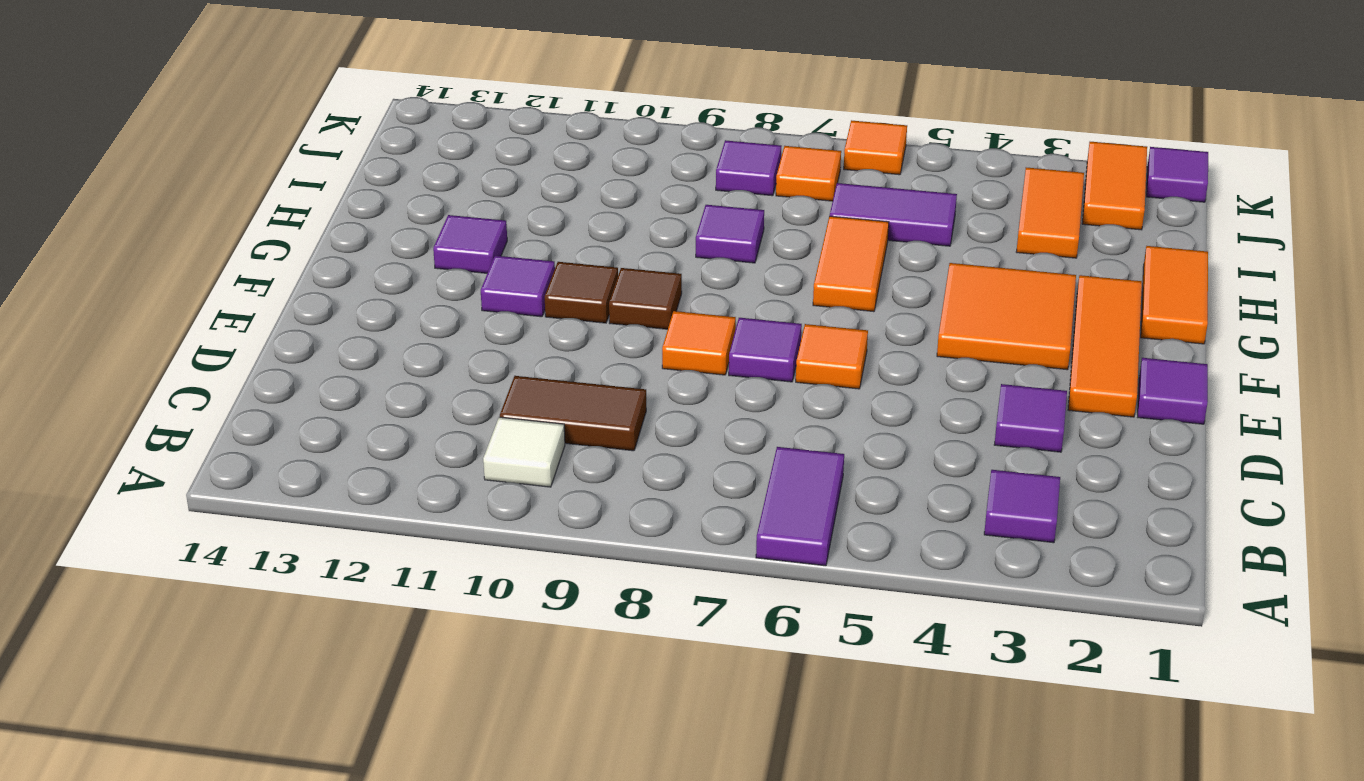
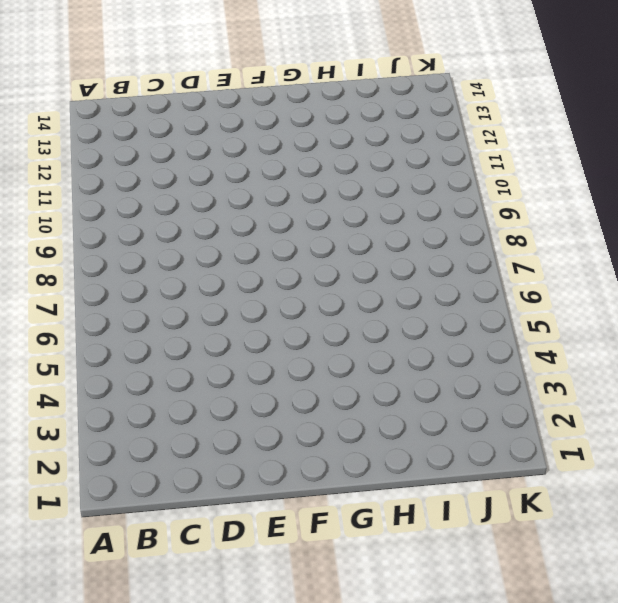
none -> purple 1x2 tile [756,447,844,566]
none -> purple 1x1 tile [984,470,1060,543]
none -> white 1x1 tile [483,417,565,487]

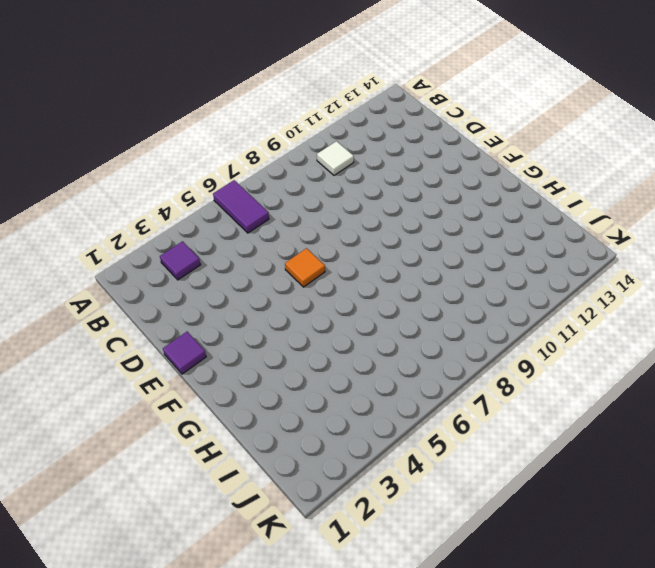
none -> brown 1x2 tile [500,376,646,451]
none -> purple 1x1 tile [994,384,1067,452]
none -> orange 1x3 tile [1068,275,1142,417]

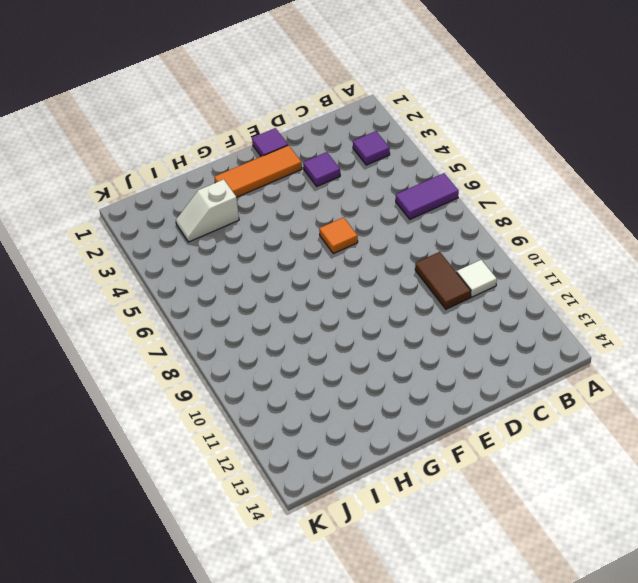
white 1x2 slope [176,179,239,242] -> orange 1x2 tile [1016,168,1084,258]
none -> purple 1x1 tile [729,318,802,382]
none -> orange 1x1 tile [662,311,736,375]
none -> orange 2x2 tile [937,263,1076,370]

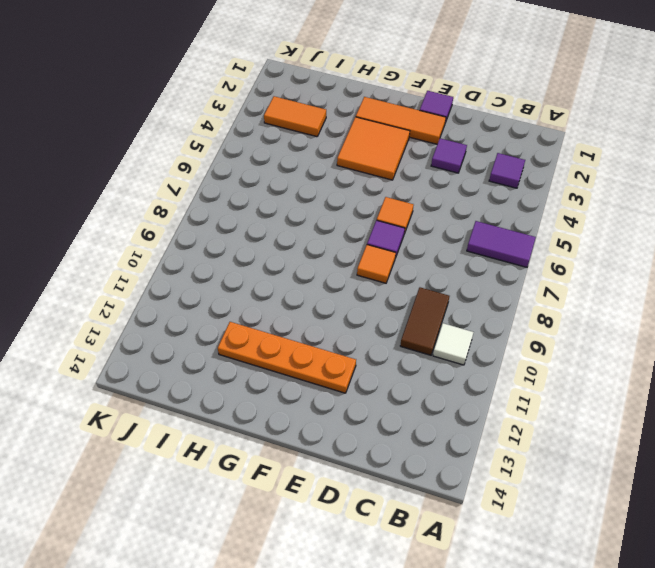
orange 1x4 plate [218,322,356,393] -> purple 1x1 tile [433,215,507,273]
none -> brown 1x1 tile [609,268,682,329]
none -> brown 1x1 tile [545,262,618,323]
none -> purple 1x1 tile [481,256,555,317]

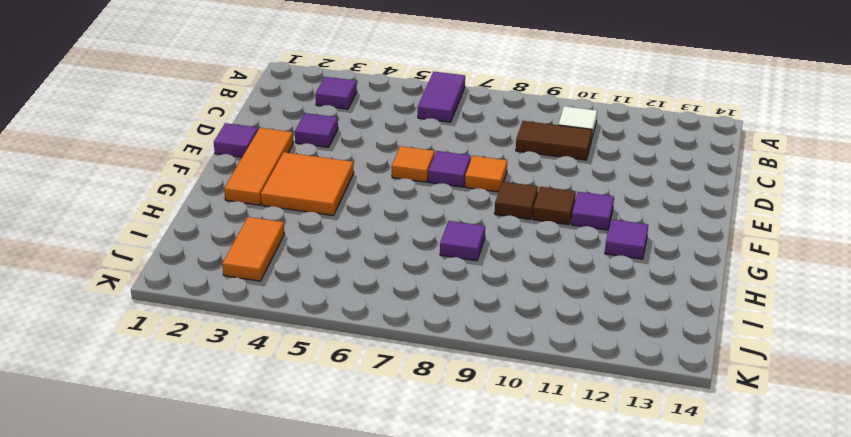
none -> orange 1x2 tile [1141,246,1208,344]
none -> orange 1x2 tile [813,216,889,312]
none -> purple 1x2 tile [830,183,957,246]

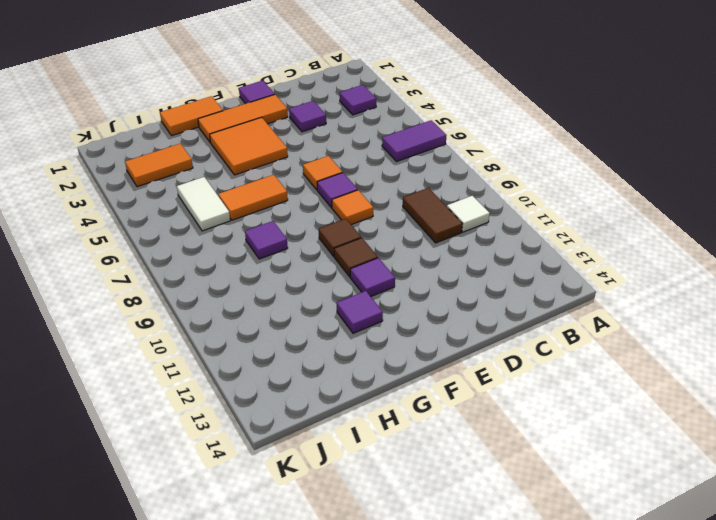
white 1x2 tile [177,177,230,231] -> purple 1x2 tile [830,183,957,246]
none -> orange 1x2 tile [1082,142,1147,230]
none -> orange 1x1 tile [776,146,841,201]
none -> purple 1x1 tile [716,140,781,196]

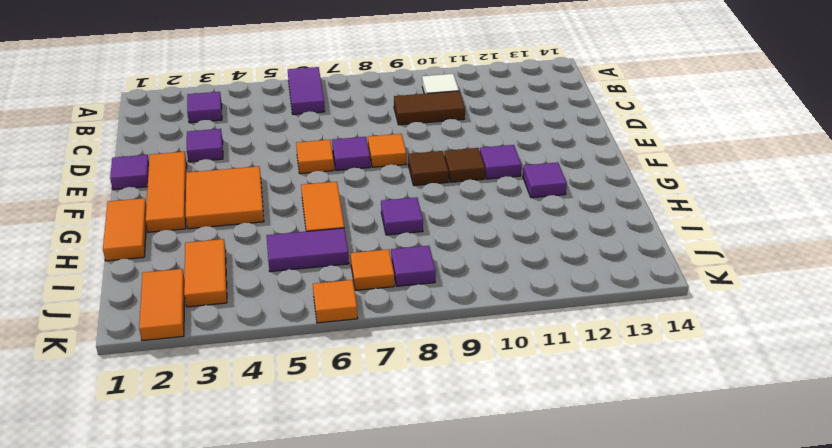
none -> purple 1x1 tile [1146,147,1208,202]

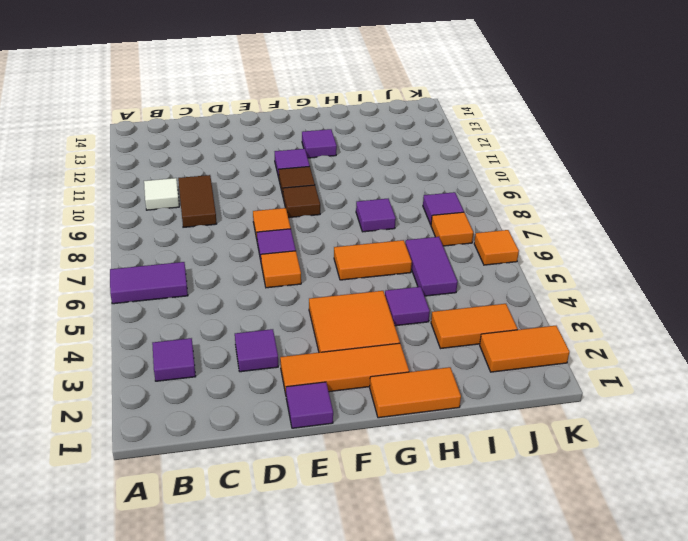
purple 1x1 tile [385,287,430,326] -> purple 1x1 tile moved to [1146,147,1208,202]

